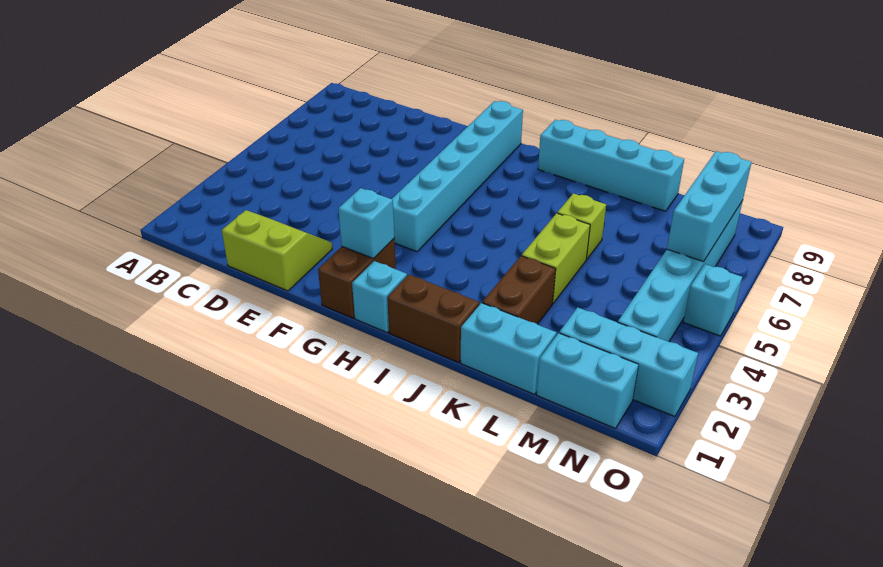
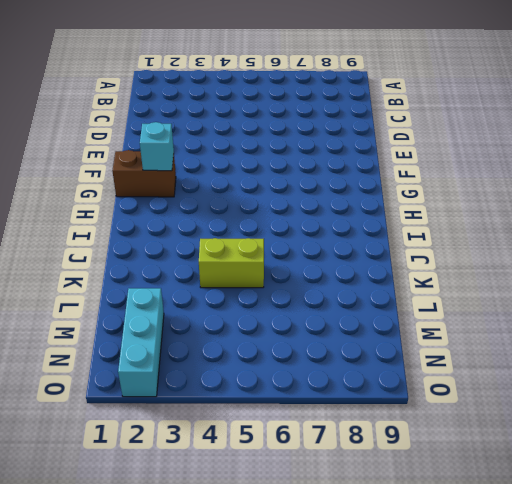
none -> lime 2x2 slope [222,210,332,291]
none -> cyan 1x6 brick [392,101,523,252]
none -> cyan 1x1 brick [352,261,407,332]

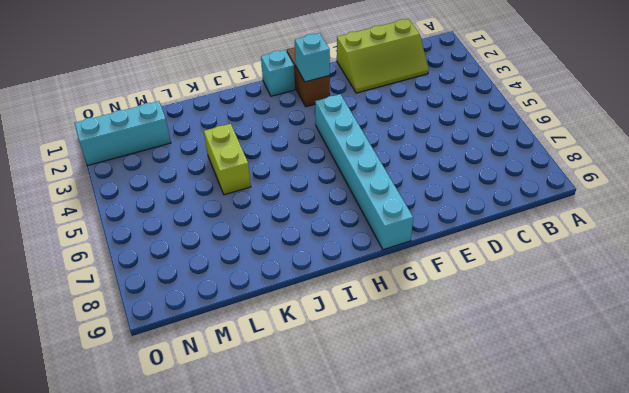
lime 2x3 slope [337,19,429,93] -> lime 2x2 slope [222,210,332,291]
none -> brown 1x2 brick [387,275,480,363]
none -> cyan 1x4 brick [538,120,684,211]
none -> cyan 1x2 brick [461,303,557,394]

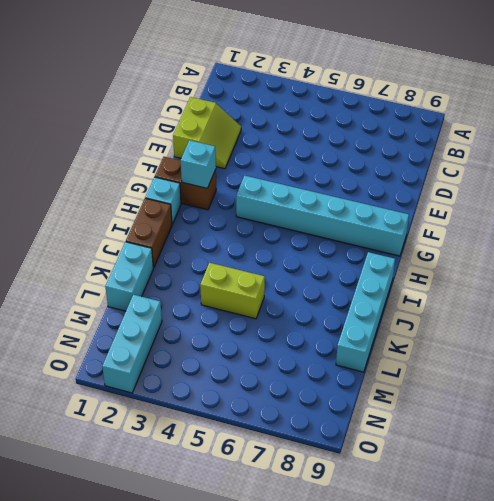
none -> brown 1x2 brick [482,256,556,324]
none -> lime 1x1 brick [557,193,606,259]
none -> cyan 1x2 brick [537,333,639,429]

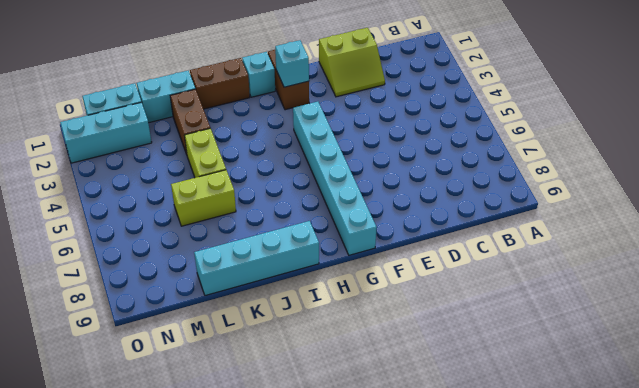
lime 1x2 brick [171,170,236,226] -> lime 1x1 brick [557,193,606,259]
none -> cyan 1x6 brick [618,200,743,342]
none -> cyan 1x1 brick [683,264,742,336]
none -> cyan 1x3 brick [667,151,751,262]

